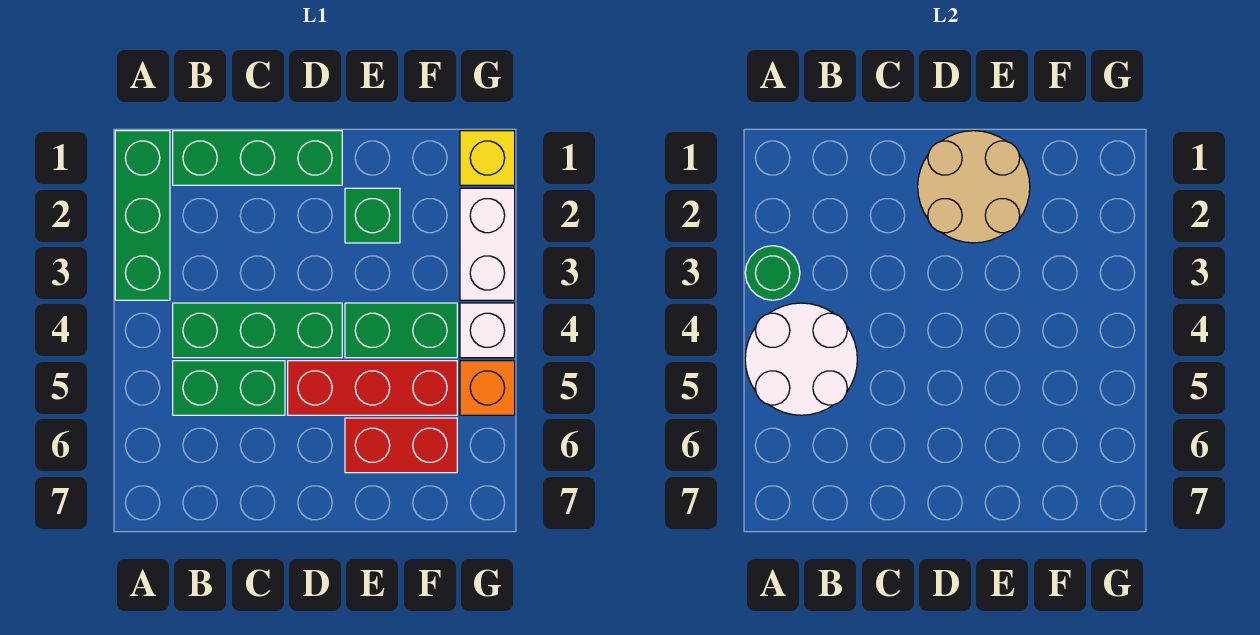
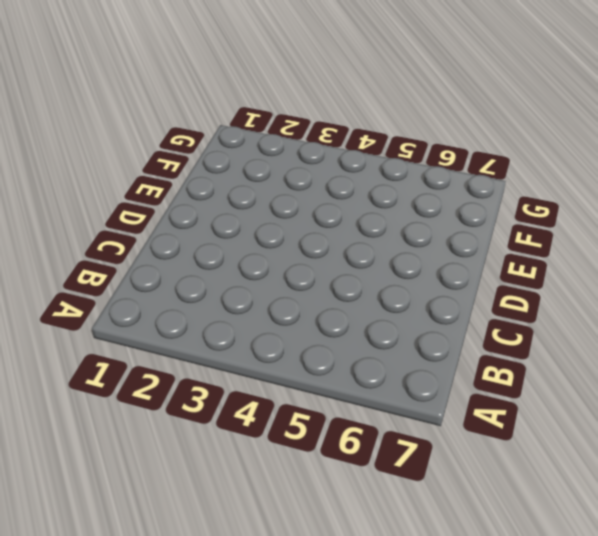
none -> green 1x3 brick [115,131,170,300]
none -> green 1x3 brick [173,131,342,185]
none -> green 1x3 brick [173,303,342,358]

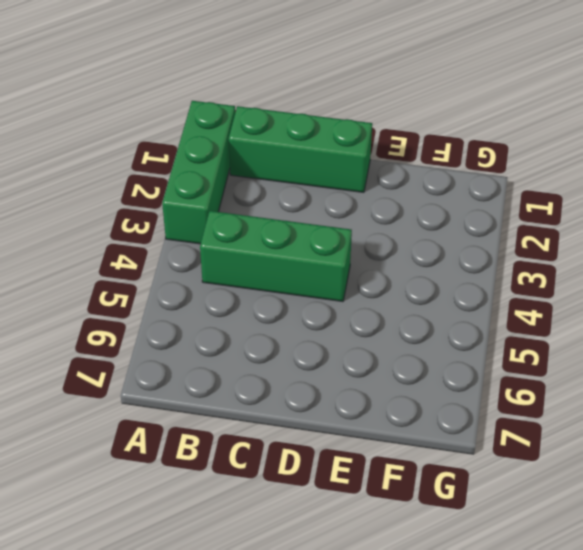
none -> green 1x2 brick [173,361,285,415]
none -> red 1x3 brick [288,361,457,415]
none -> green 1x1 brick [345,188,400,243]

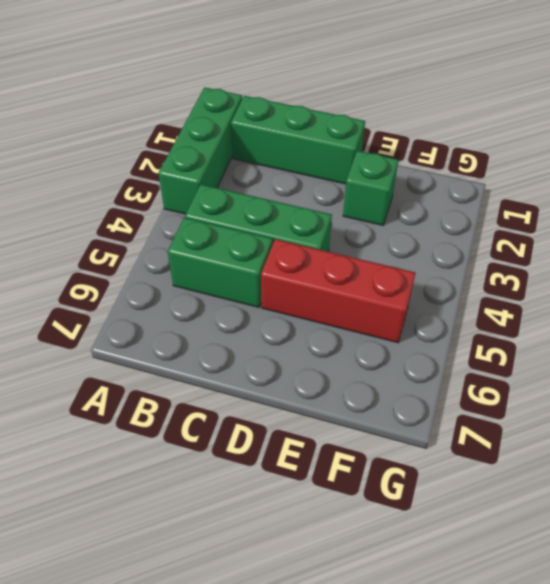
none -> green 1x2 brick [345,303,457,358]
none -> red 1x2 brick [345,418,457,473]
none -> yellow 1x1 brick [460,131,515,185]

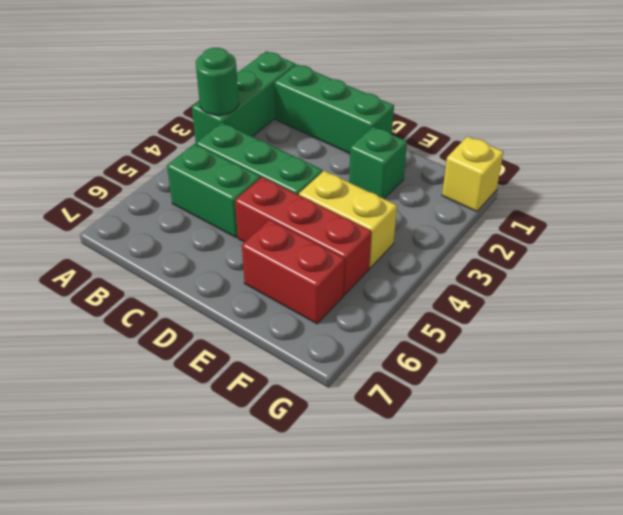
yellow 1x2 brick [299,171,397,268] -> green 1x2 brick [345,303,457,358]
none -> white 1x2 brick [460,188,515,300]
none -> white 1x1 brick [460,303,515,358]
none -> orange 1x1 brick [460,361,515,415]

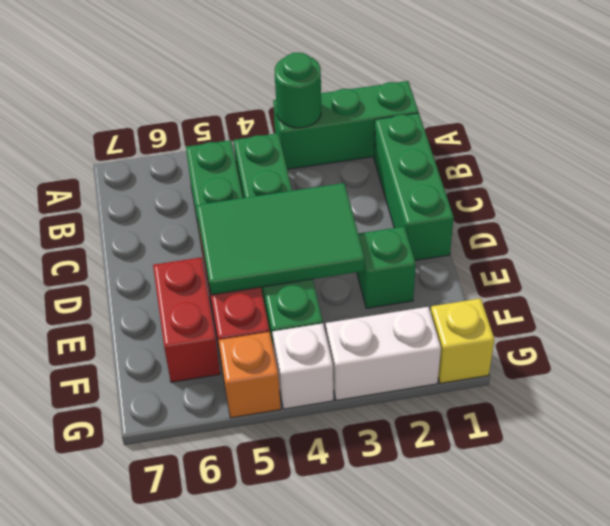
green 2x3 tile [196,183,365,295] -> none
none -> white 2x2 round brick [745,303,857,415]
none -> tan 2x2 round brick [918,131,1030,243]

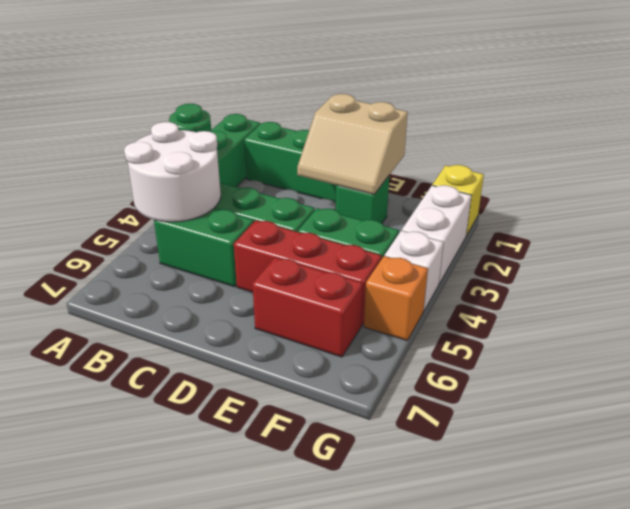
tan 2x2 slope [297,94,408,194] -> tan 2x2 round brick [918,131,1030,243]

